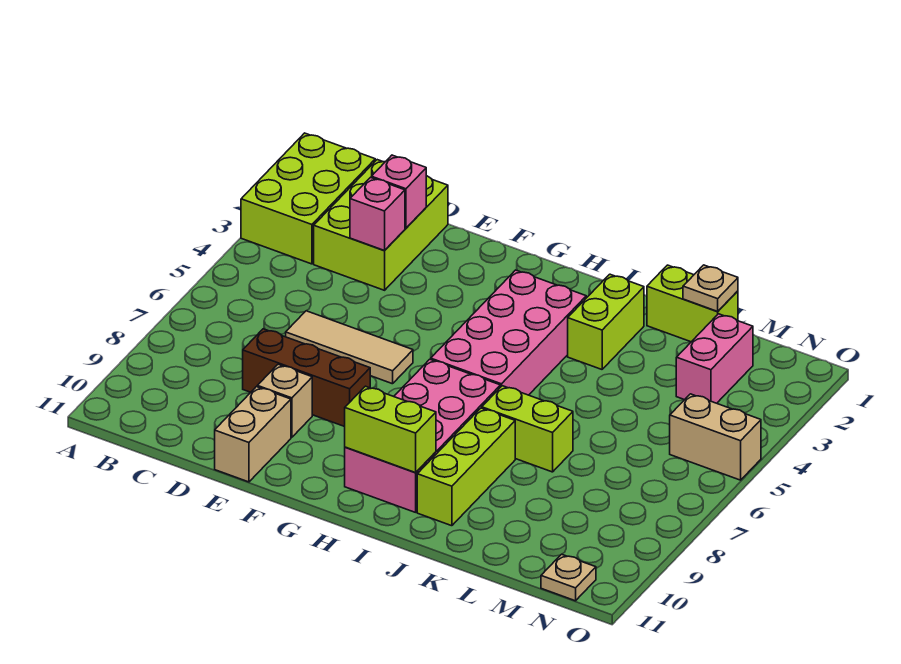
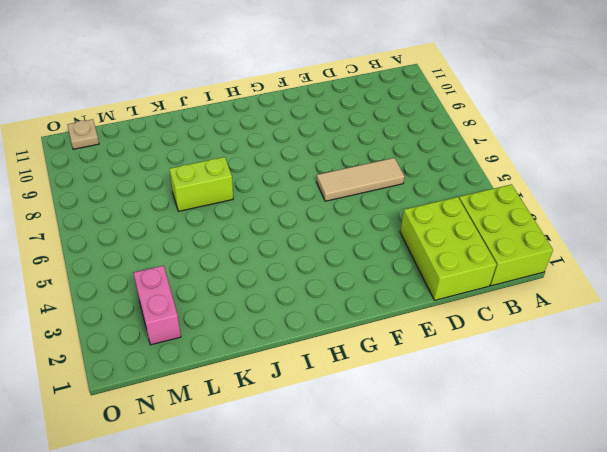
none -> brown 1x3 brick [243,329,370,427]
none -> tan 1x1 brick [257,364,312,437]
none -> tan 1x2 brick [215,387,291,482]

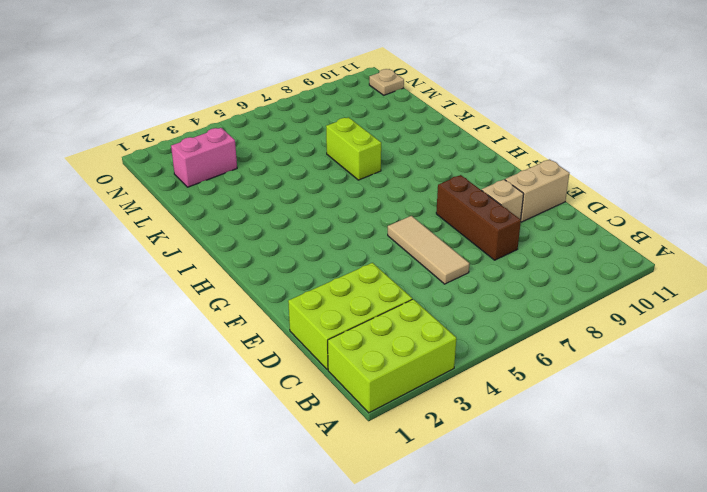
none -> pink 2x4 brick [431,270,586,395]
none -> pink 2x4 brick [345,359,500,512]
none -> lime 1x2 brick [568,274,644,369]

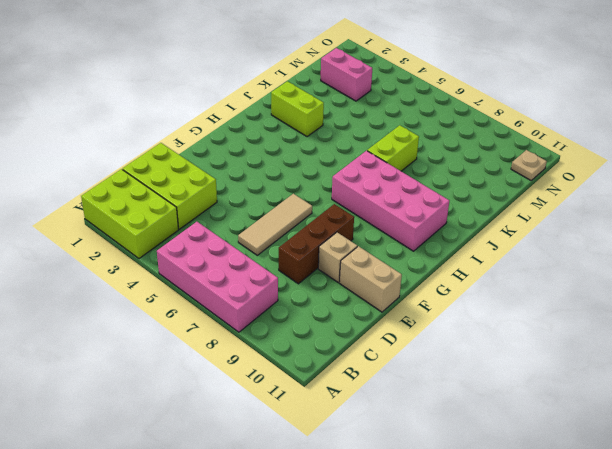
pink 2x4 brick [157,222,278,332] -> pink 2x4 brick moved to [431,270,586,395]
none -> lime 1x3 brick [417,408,515,526]
none -> lime 1x2 brick [647,265,738,342]
none -> tan 1x2 brick [670,394,761,480]

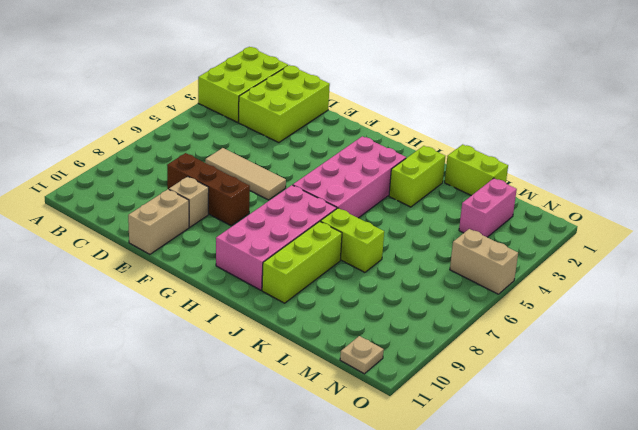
none -> pink 1x1 brick [371,155,426,228]
none -> pink 1x1 brick [350,177,405,251]
none -> lime 1x2 brick [345,386,436,473]

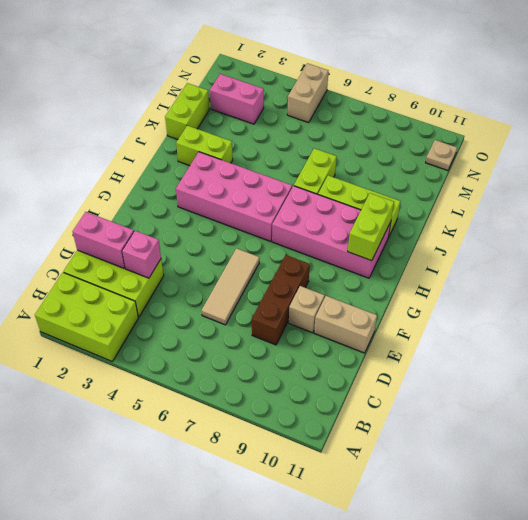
pink 1x2 brick [73,212,134,268] -> pink 1x1 brick [371,155,426,228]
none -> tan 1x1 plate [683,265,738,311]

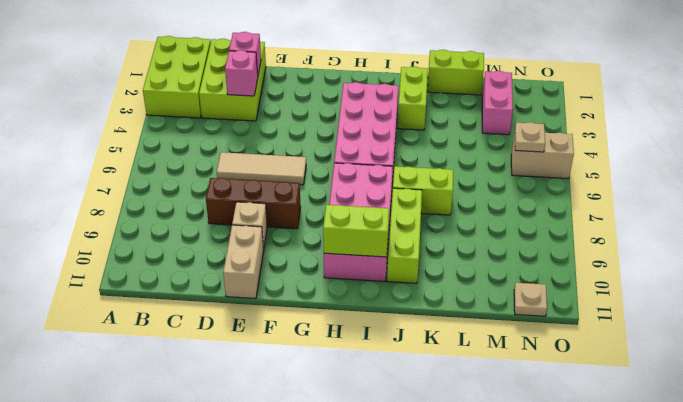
tan 1x1 plate [515,122,545,152] -> tan 1x1 plate moved to [683,265,738,311]

